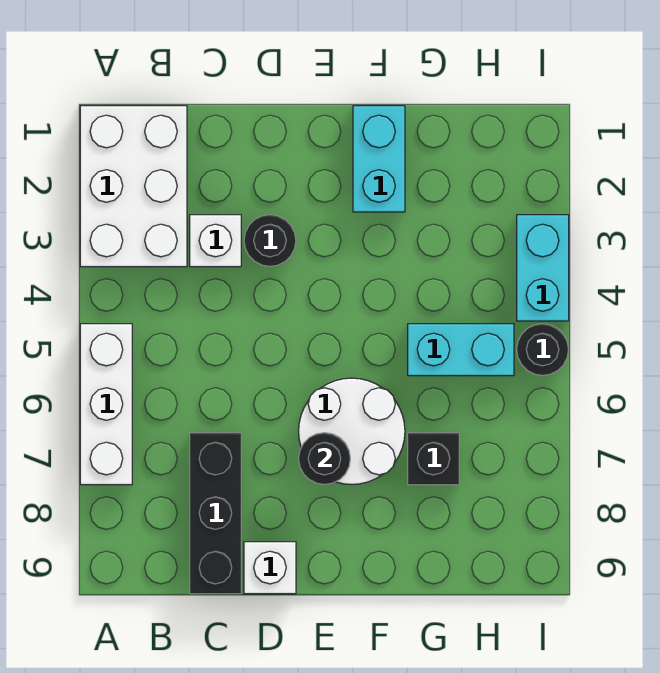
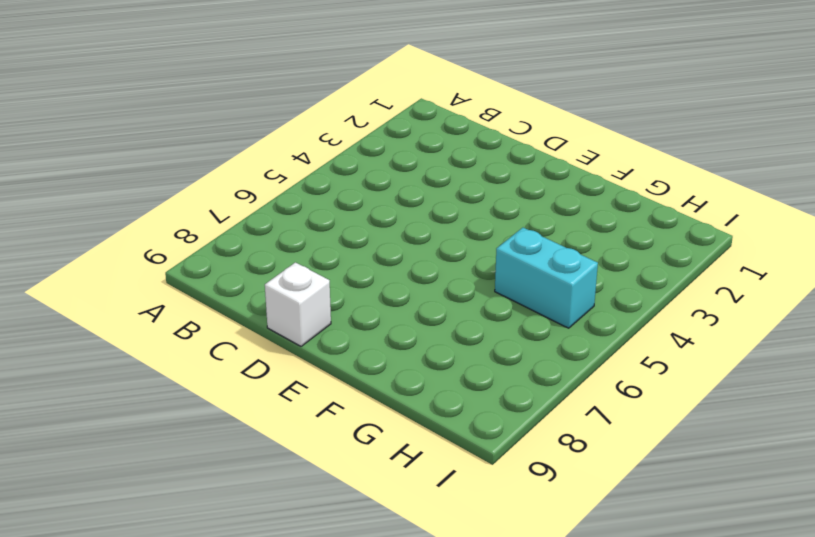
none -> white 2x3 brick [80,106,187,267]
none -> white 1x3 brick [80,324,132,485]
none -> white 1x1 brick [190,215,241,267]

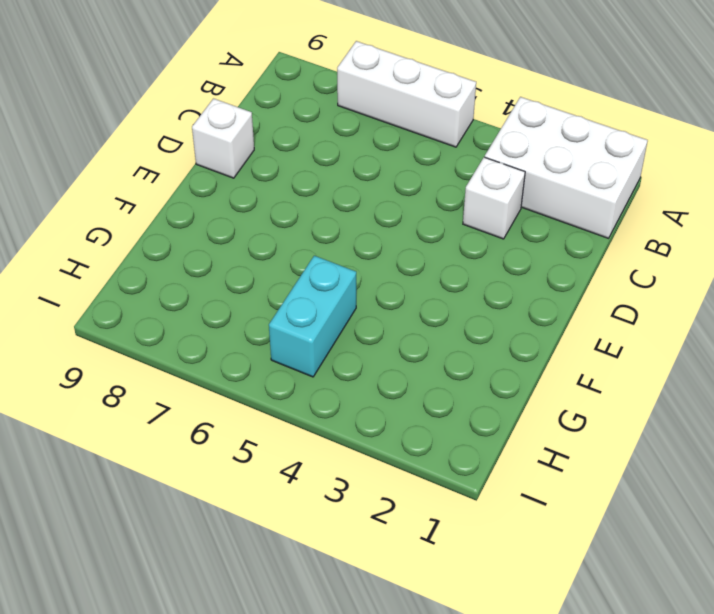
none -> black 1x3 brick [190,433,241,594]
none -> black 1x1 round brick [244,215,296,266]
none -> white 2x2 round brick [299,378,405,485]

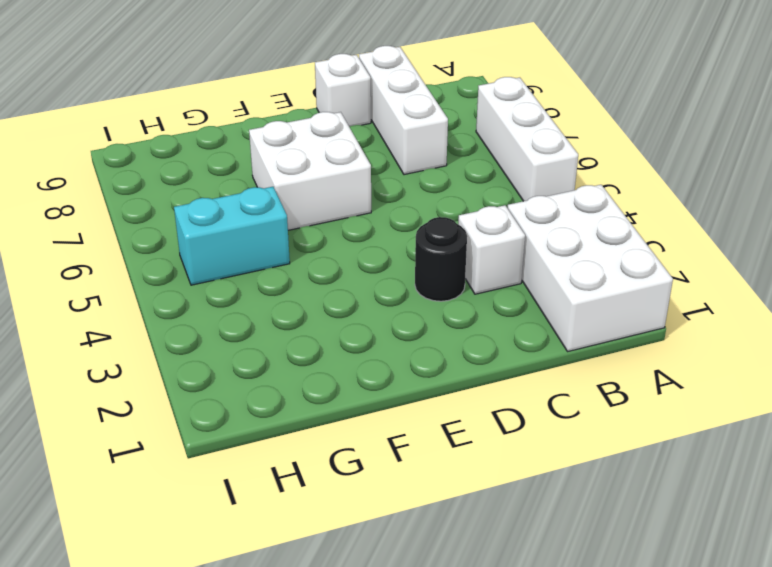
white 1x3 brick [359,46,448,175] -> black 1x3 brick [190,433,241,594]
white 2x2 brick [249,112,371,230] -> white 2x2 round brick [299,378,405,485]
none -> cyan 1x2 brick [353,106,405,212]
none -> black 1x1 brick [408,433,459,485]
none -> cyan 1x2 brick [517,215,569,321]

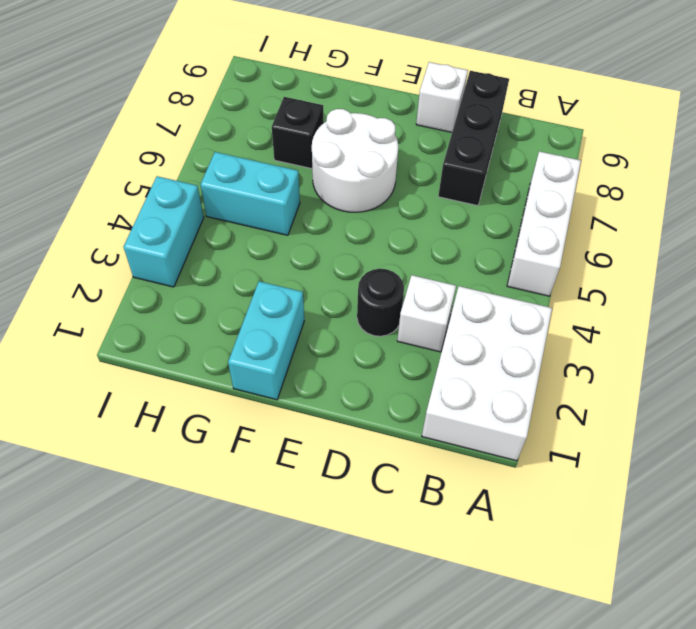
none -> black 1x1 round brick [517,324,568,375]
none -> black 1x1 round brick [299,433,350,485]

